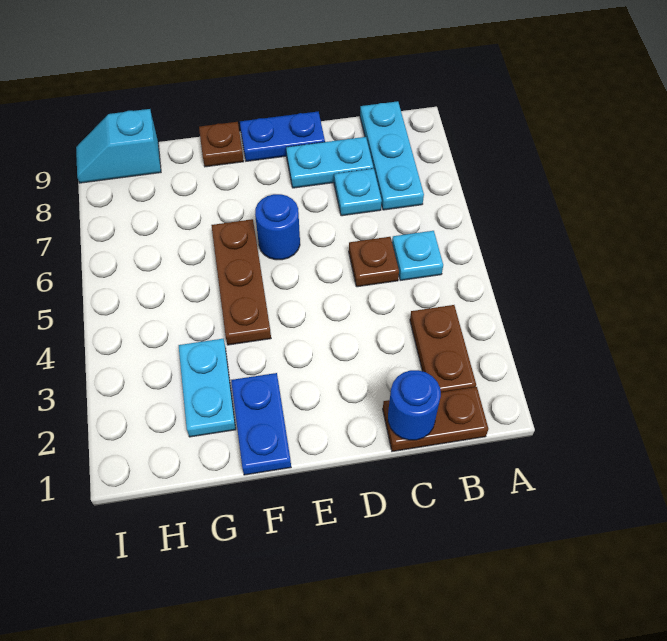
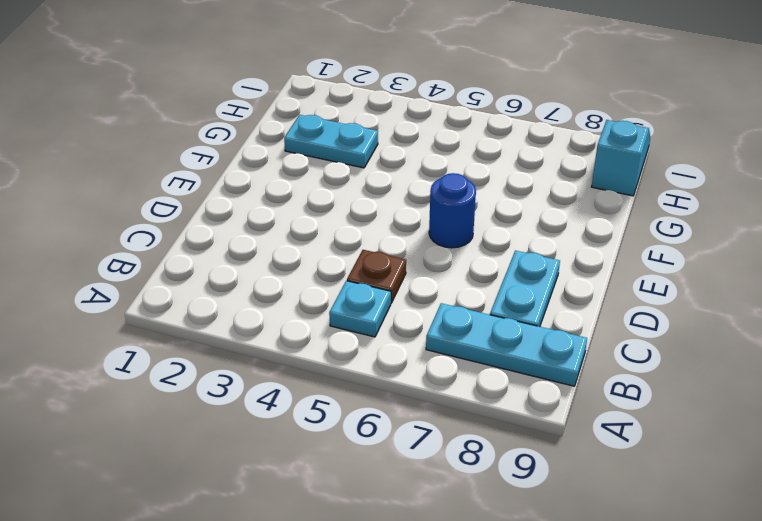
none -> brown 1x2 plate [383,387,488,451]
none -> brown 1x2 plate [410,305,476,392]
none -> cyan 1x1 plate [334,169,382,216]

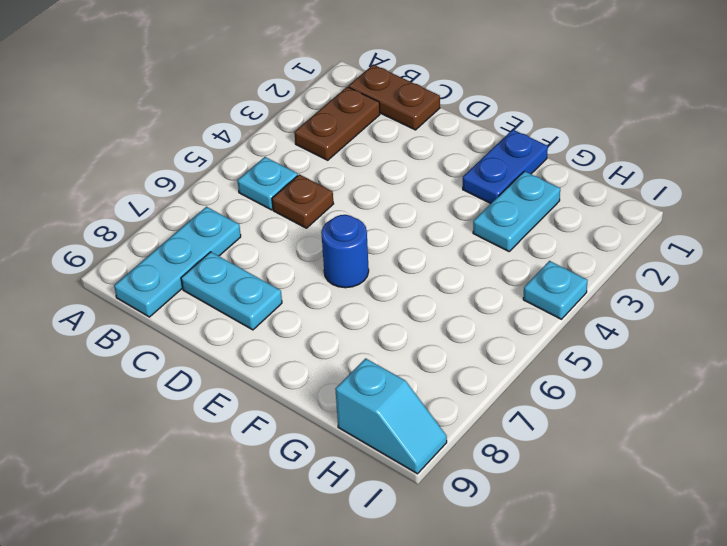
cyan 1x1 plate [523,261,588,319] -> cyan 1x1 plate moved to [334,169,382,216]
none -> blue 1x2 plate [240,112,325,161]
none -> brown 1x3 plate [211,219,271,345]
none -> brown 1x1 plate [199,122,244,167]

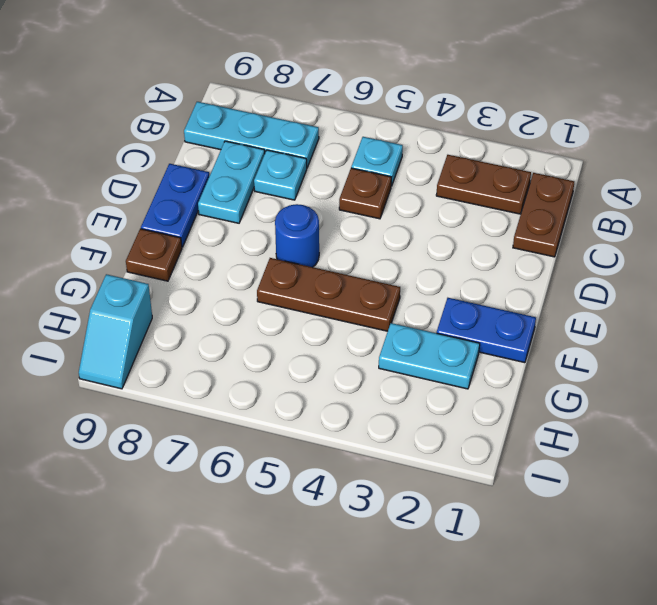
none -> blue 1x1 round brick [388,370,441,440]

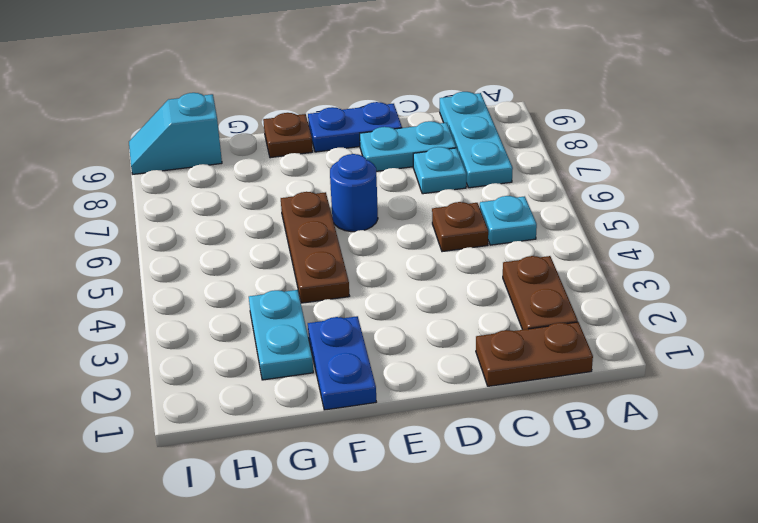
none -> blue 1x1 round brick [388,370,441,440]

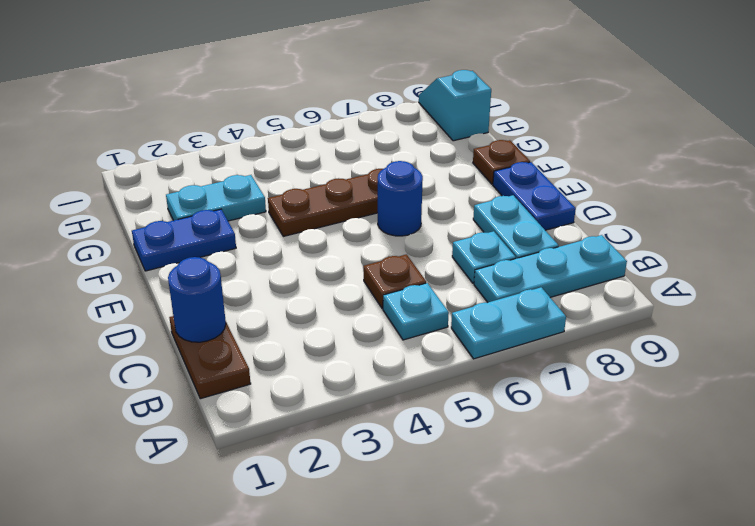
cyan 1x2 plate [451,287,566,359] -> none
none -> brown 1x2 plate [410,305,476,392]

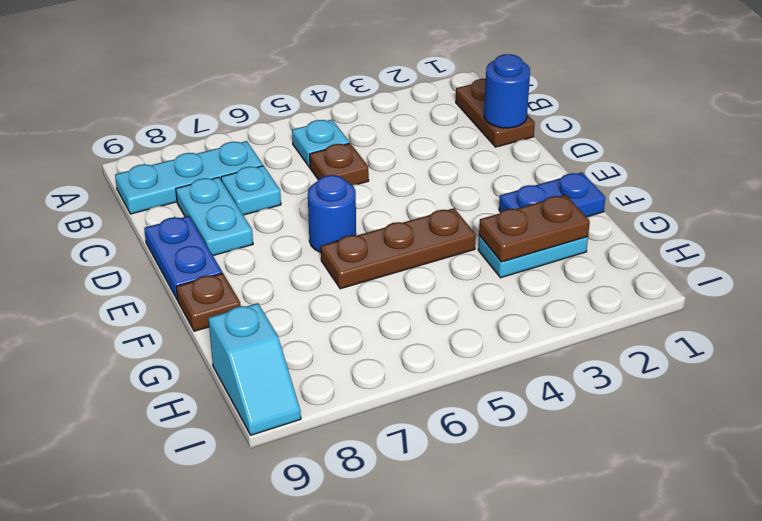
brown 1x2 plate [479,195,590,262] -> brown 1x2 plate moved to [410,305,476,392]

